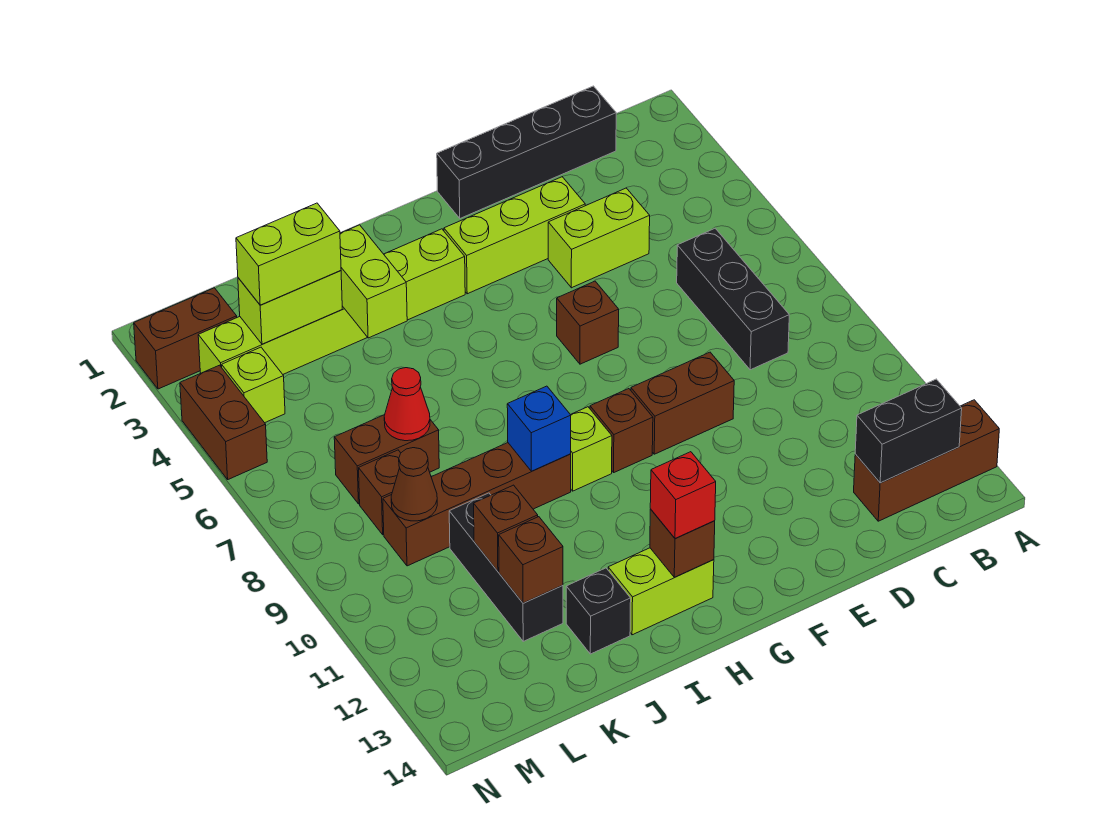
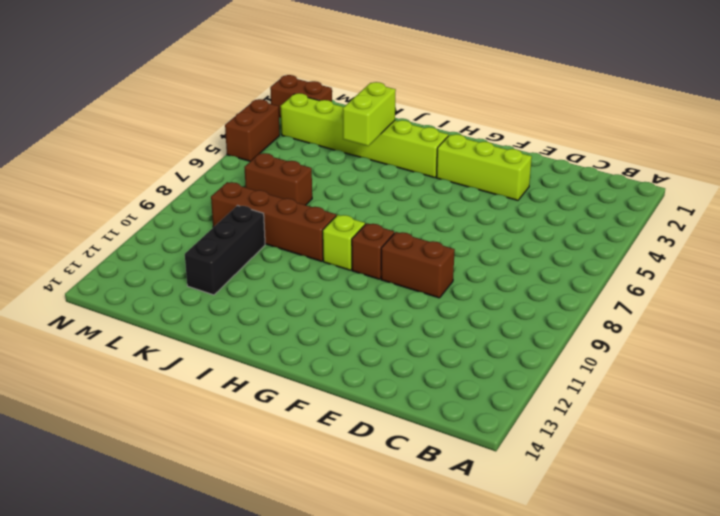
none -> brown 1x3 brick [854,400,999,521]
none -> black 1x4 brick [437,86,616,218]
none -> black 1x3 brick [677,228,789,370]
none -> lime 1x2 brick [548,188,650,288]

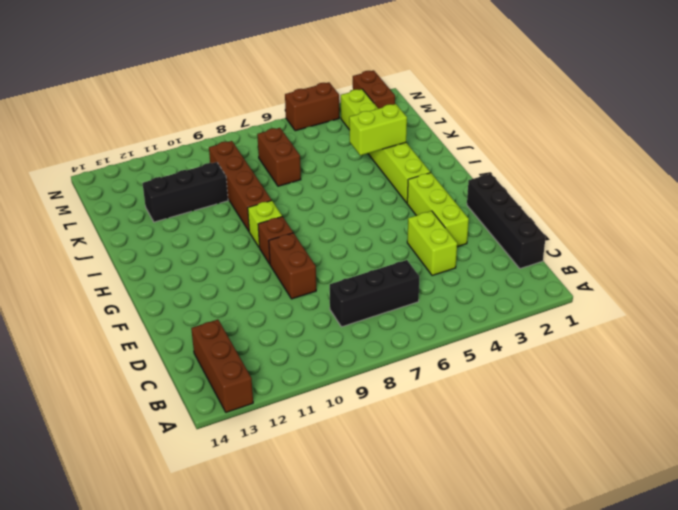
none -> brown 1x1 brick [557,281,619,364]
none -> lime 1x2 brick [608,548,714,635]
none -> black 1x1 brick [566,568,631,654]
none -> brown 1x1 brick [359,450,401,535]

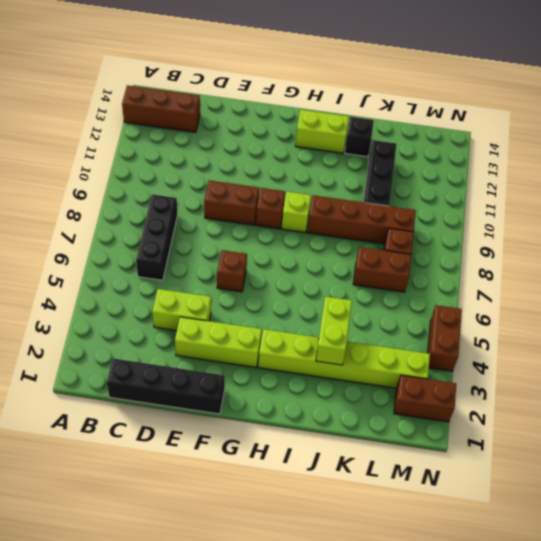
none -> lime 1x1 brick [222,347,285,423]
none -> black 1x2 brick [855,379,962,483]
none -> brown 1x1 brick [650,509,715,577]
none -> blue 1x1 brick [507,386,571,471]

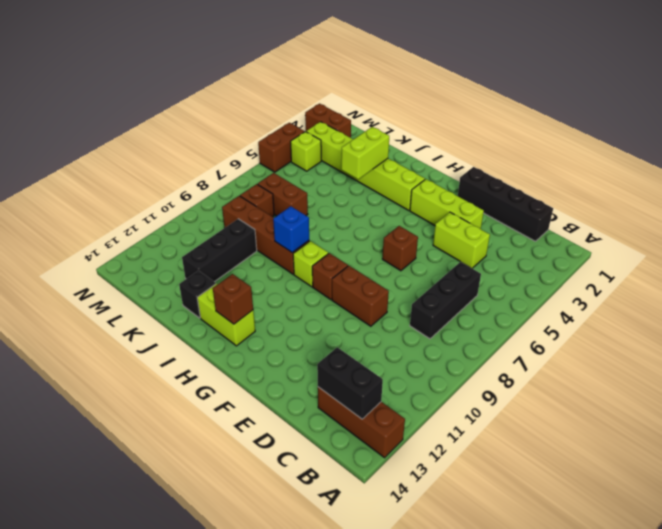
none -> lime 1x2 brick [238,271,342,344]
none -> red 1x1 cone [384,368,430,441]
none -> brown 1x1 brick [474,485,538,571]
none -> brown 1x1 brick [499,517,563,603]

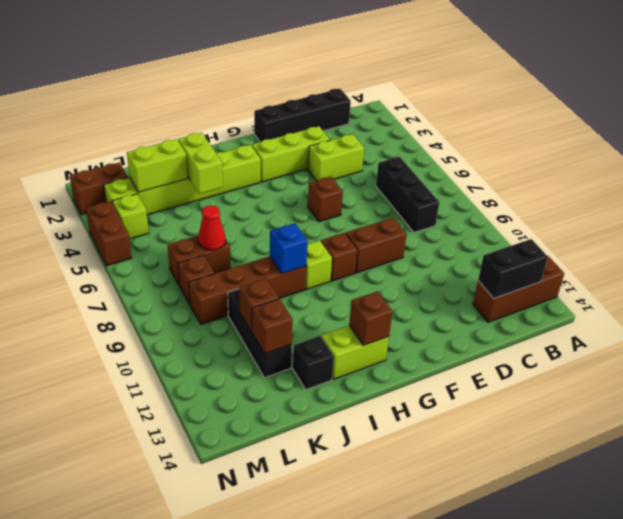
none -> brown 1x1 cone [391,448,437,521]
none -> red 1x1 brick [650,452,716,538]
none -> lime 1x2 brick [236,203,341,305]

